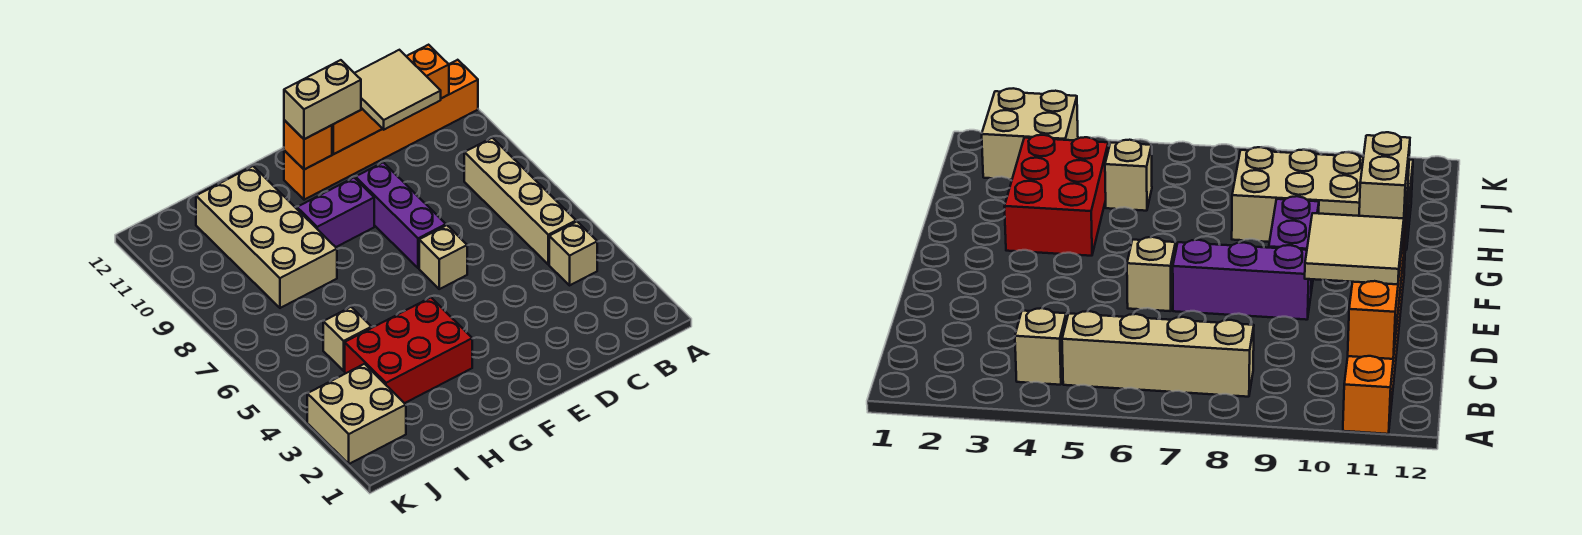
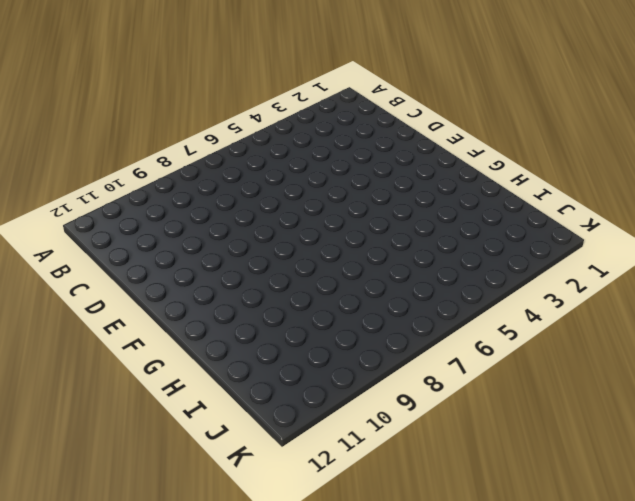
none -> orange 1x6 brick [284,60,478,200]
none -> tan 1x1 brick [549,222,597,285]
none -> tan 1x4 brick [464,138,576,264]

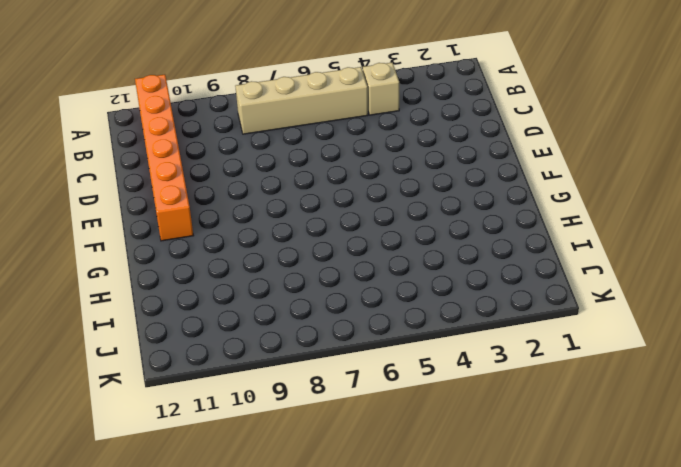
none -> tan 1x1 brick [419,225,467,289]
none -> purple 1x3 brick [356,162,446,268]
none -> purple 1x2 brick [297,178,374,247]

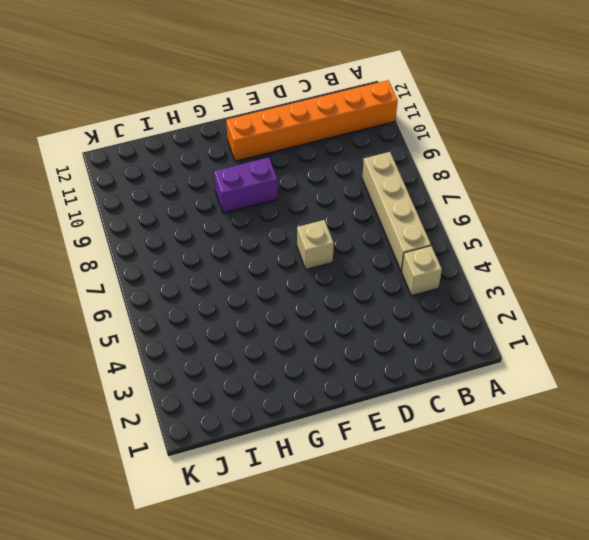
none -> purple 1x3 brick [356,162,446,268]
none -> red 2x3 brick [345,298,472,403]
none -> tan 2x4 brick [196,166,337,308]

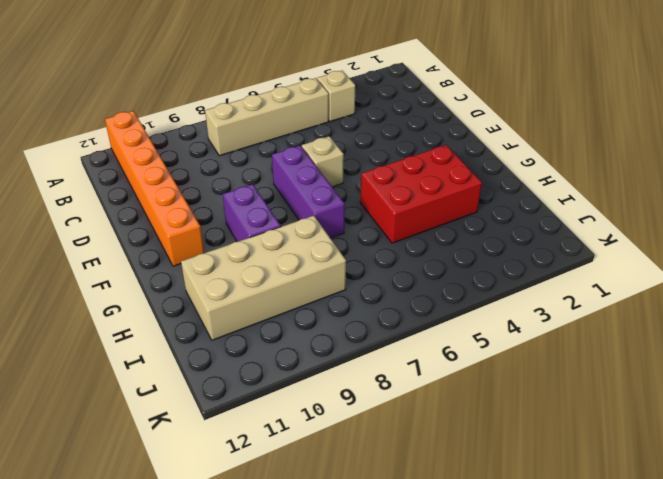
purple 1x3 brick [272,146,345,238] -> purple 1x3 brick turned to [356,162,446,268]
red 2x3 brick [360,145,482,243] -> red 2x3 brick turned to [345,298,472,403]
none -> tan 1x1 brick [323,307,371,371]
none -> tan 2x2 brick [307,364,406,464]
none -> orange 1x4 brick [332,45,449,154]

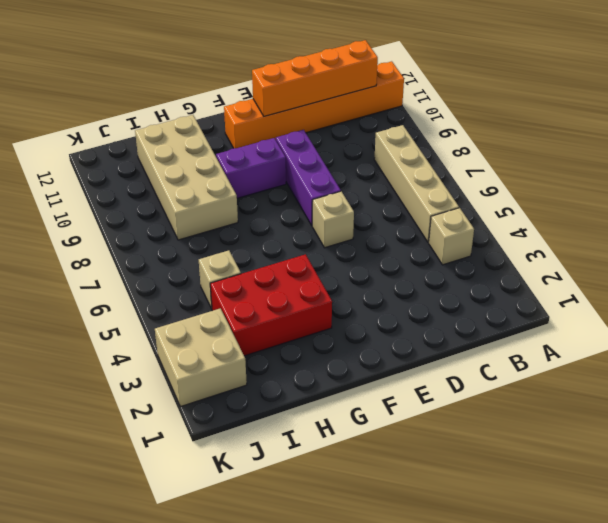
none -> orange 1x1 brick [284,120,332,170]
none -> tan 2x2 tile [355,50,441,130]
none -> tan 1x2 brick [284,60,361,139]

